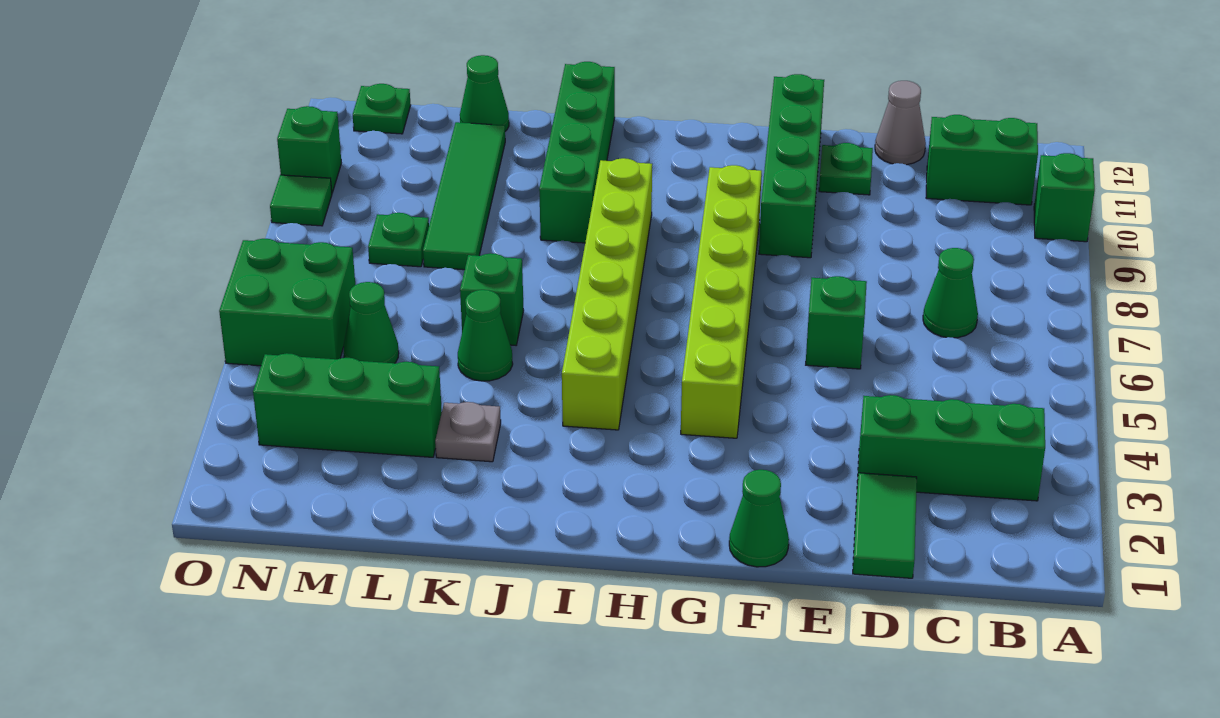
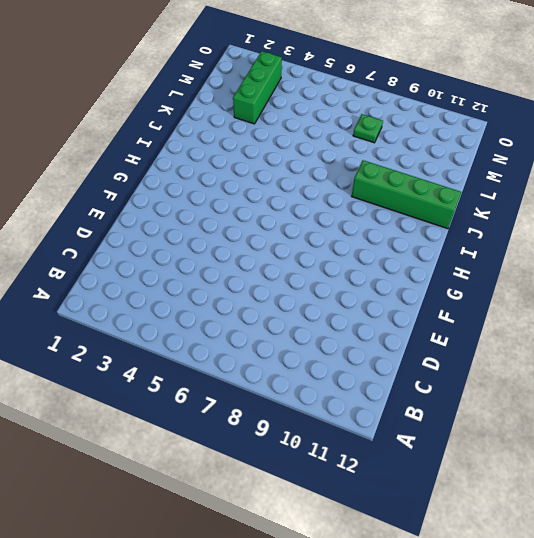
none -> green 1x1 brick [1034,153,1095,242]
none -> green 1x3 brick [857,395,1045,501]
none -> green 1x2 brick [926,115,1038,205]

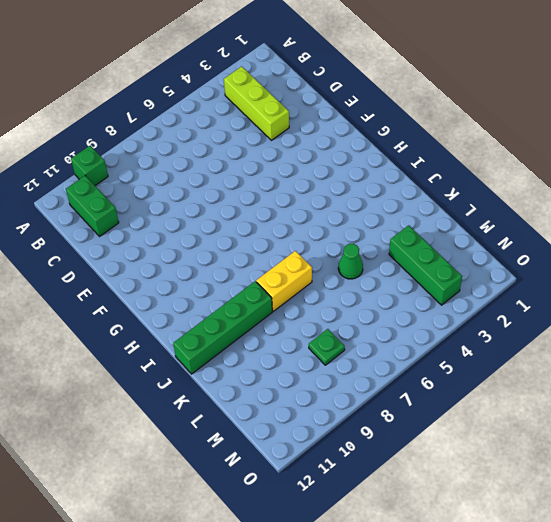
lime 1x3 brick [224,66,289,140] -> green 1x3 brick [857,395,1045,501]
yellow 1x2 brick [256,251,312,311] -> none
none -> green 1x1 cone [923,248,978,338]
none -> green 1x2 tile [853,473,917,578]
none -> grey 1x1 cone [875,81,926,165]

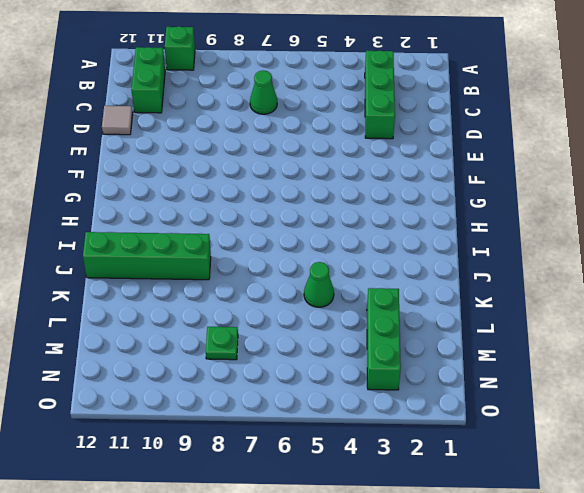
grey 1x1 tile [102,106,133,135] -> grey 1x1 cone [875,81,926,165]
none -> green 1x2 tile [853,473,917,578]
none -> green 1x1 brick [806,276,867,369]
none -> green 1x1 plate [819,143,873,195]

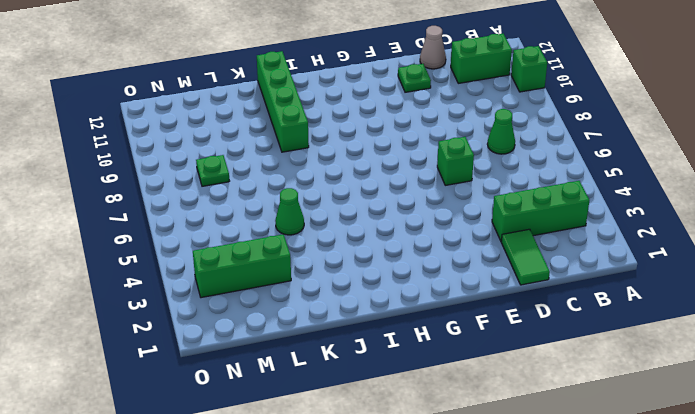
none -> green 1x1 cone [729,470,789,567]
none -> green 1x4 brick [759,74,824,258]
none -> lime 1x6 brick [681,165,762,438]

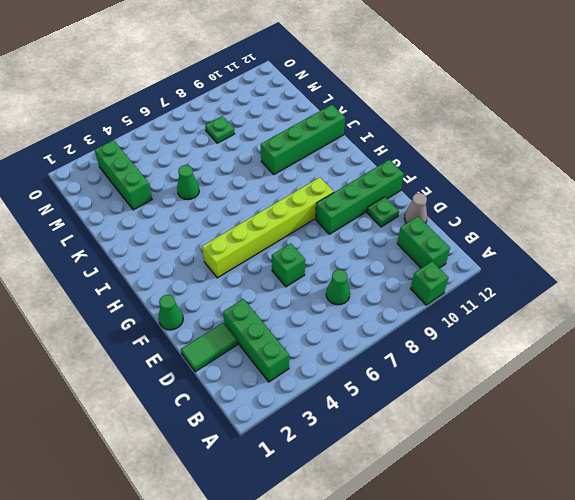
none -> lime 1x6 brick [562,158,652,430]
none -> grey 1x1 plate [435,402,501,462]
none -> green 1x1 brick [460,253,524,345]

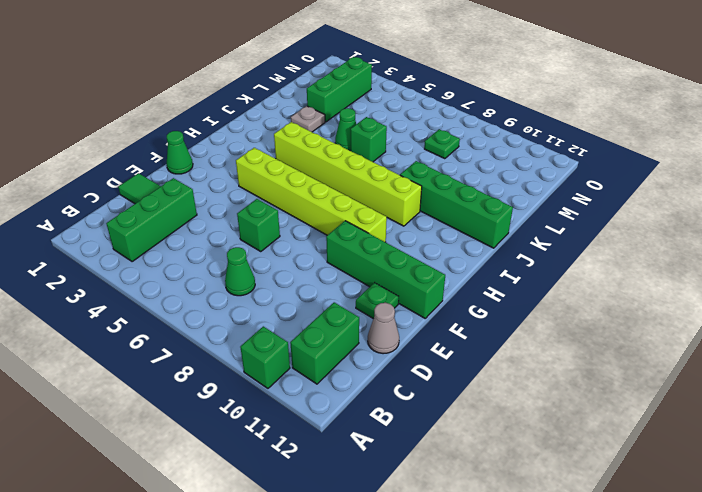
none -> green 1x4 tile [423,122,505,270]
none -> green 1x1 cone [460,55,509,131]
none -> green 1x1 cone [344,282,399,363]

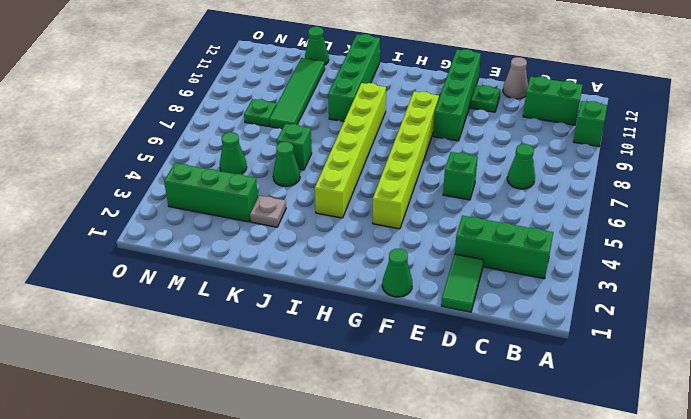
none -> green 2x2 brick [219,239,355,366]
none -> green 1x1 plate [353,84,411,134]
none -> green 1x1 tile [270,175,332,226]

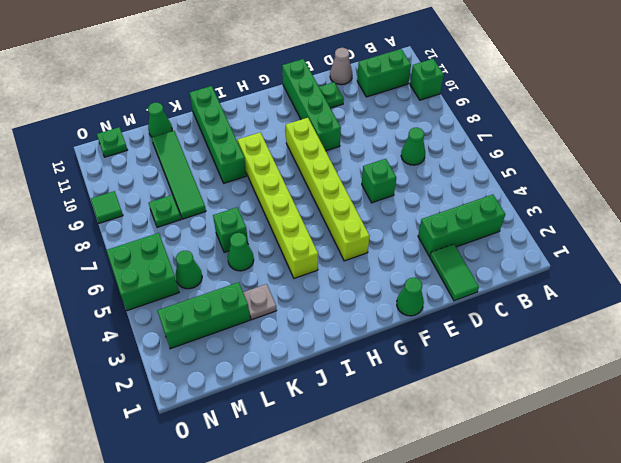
none -> green 1x1 brick [277,106,341,193]

